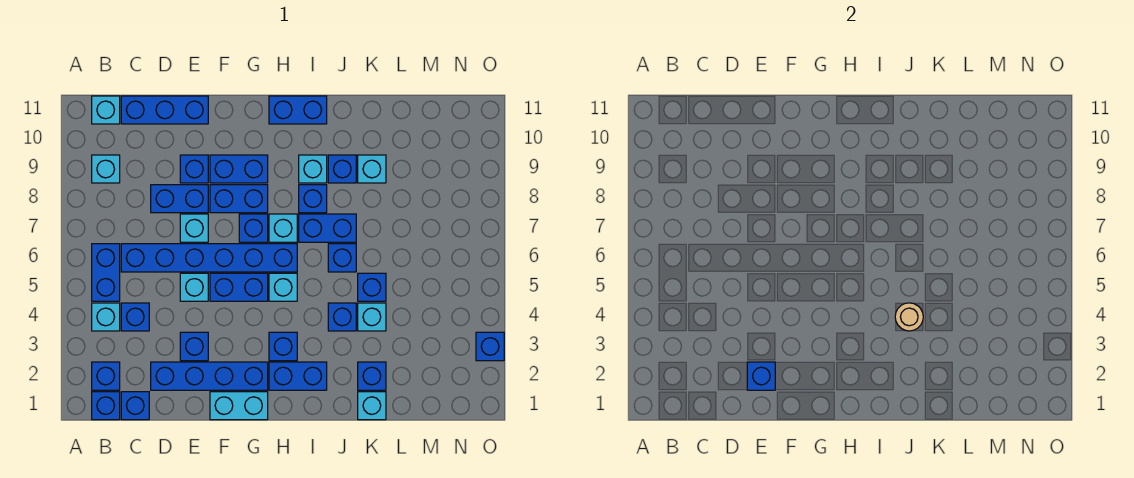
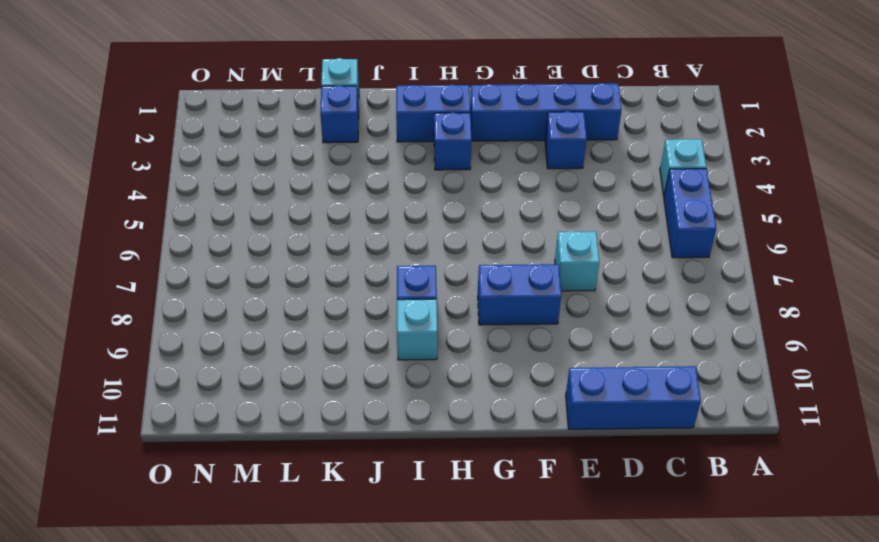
none -> blue 1x1 brick [92,392,120,420]
none -> blue 1x1 brick [92,362,120,390]
none -> cyan 1x1 brick [92,155,120,183]
none -> cyan 1x1 brick [92,96,120,124]

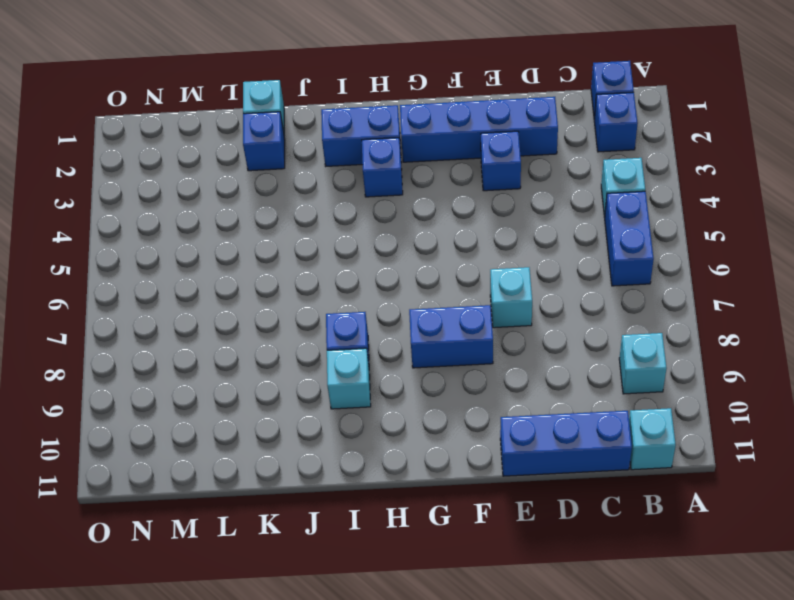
none -> blue 1x1 brick [121,392,149,420]
none -> blue 1x1 brick [121,303,149,331]
none -> blue 1x6 brick [121,244,297,272]
none -> blue 1x2 brick [151,185,208,213]

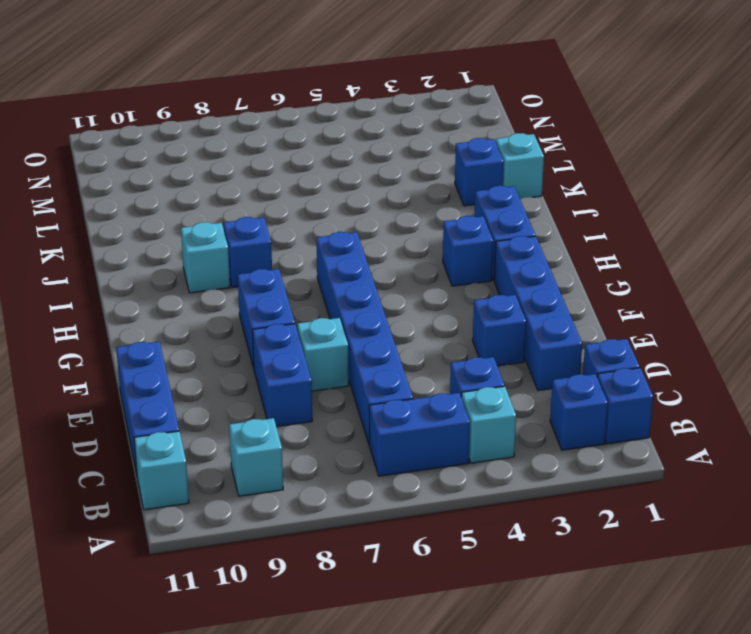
none -> cyan 1x1 brick [180,273,208,301]
none -> blue 1x1 brick [180,155,208,183]
none -> cyan 1x2 brick [210,392,268,420]
none -> blue 1x2 brick [210,273,268,301]

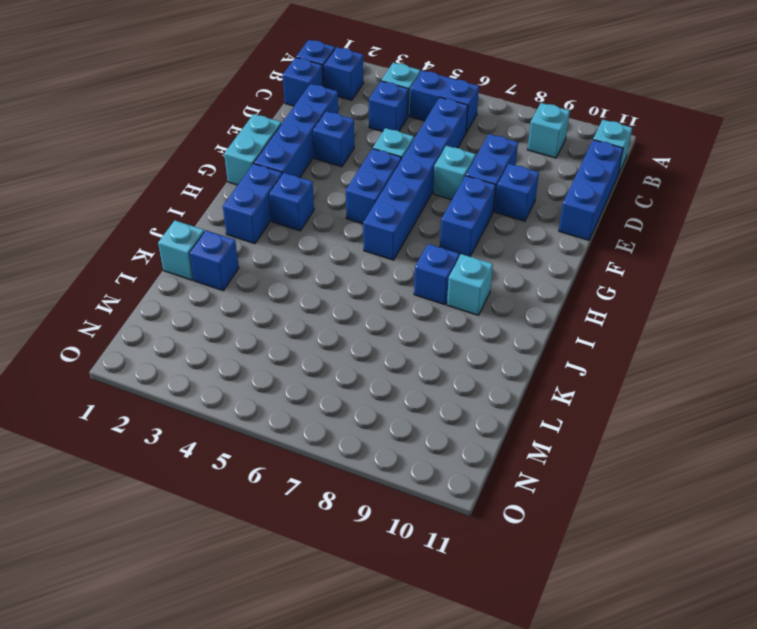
none -> blue 1x2 brick [210,155,268,183]
none -> blue 1x1 brick [239,214,268,242]
none -> cyan 1x1 brick [269,273,297,301]
none -> cyan 1x1 brick [269,214,297,242]

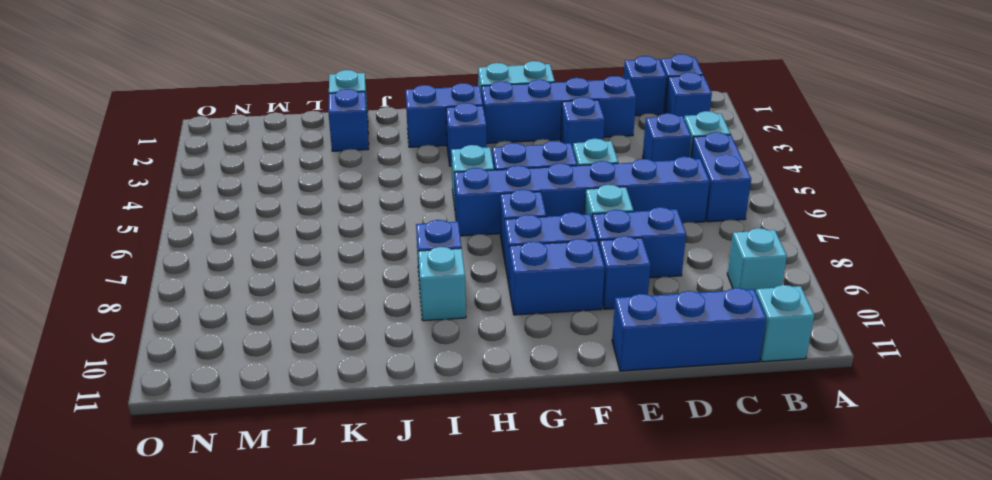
none -> cyan 1x1 brick [269,214,297,242]
none -> blue 1x2 brick [269,96,327,124]
none -> blue 1x2 brick [299,214,356,242]
none -> blue 1x1 brick [328,303,356,331]

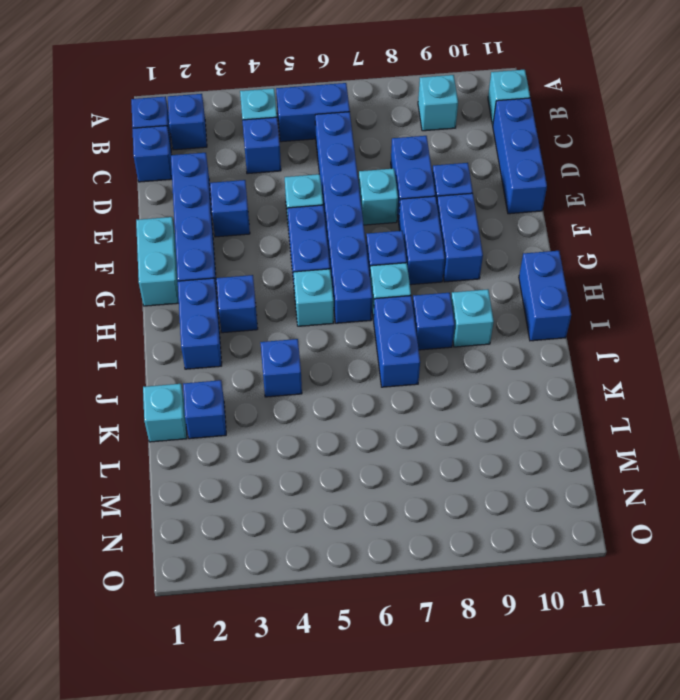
none -> blue 1x1 brick [328,244,356,272]
none -> blue 1x1 brick [328,155,356,183]
none -> cyan 1x1 brick [358,303,386,331]
none -> blue 1x1 brick [358,273,386,301]

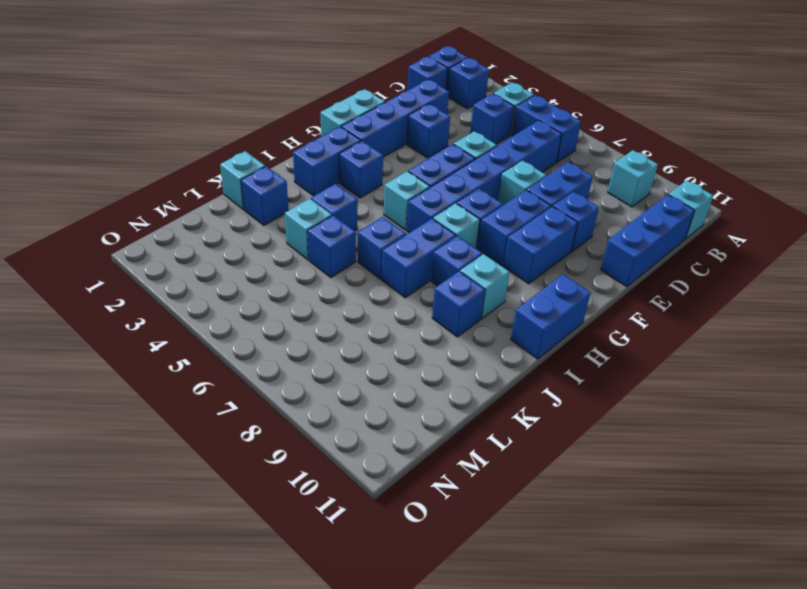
none -> cyan 1x1 brick [358,155,386,183]
none -> blue 1x1 brick [476,332,504,361]
none -> blue 1x1 brick [747,362,775,390]
none -> tan 1x1 round brick [895,303,923,331]

